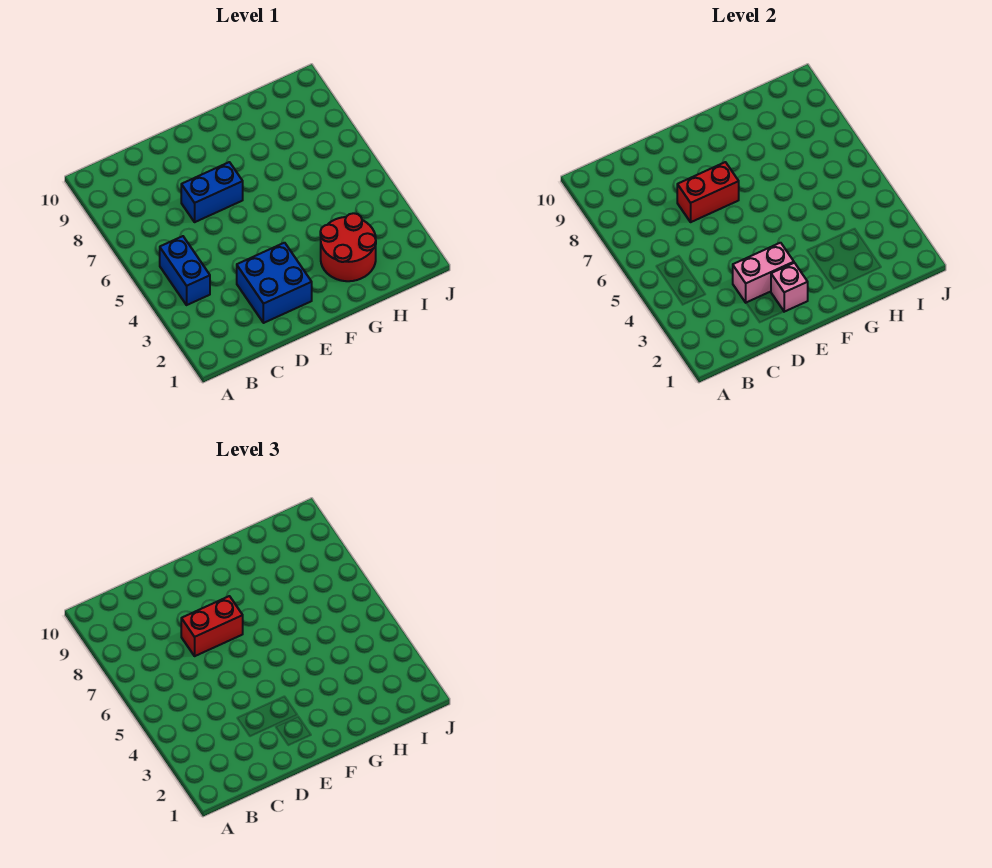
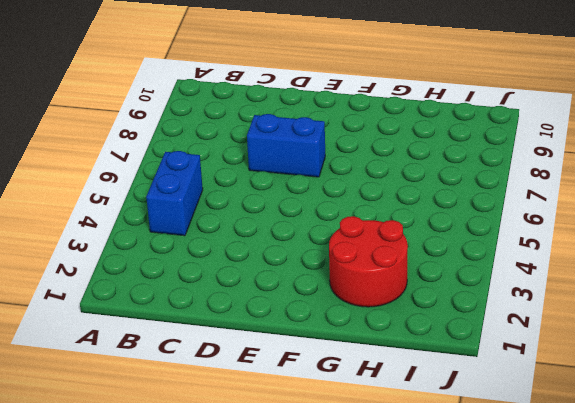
none -> blue 2x2 brick [237,243,312,323]
none -> pink 1x2 brick [733,243,794,303]

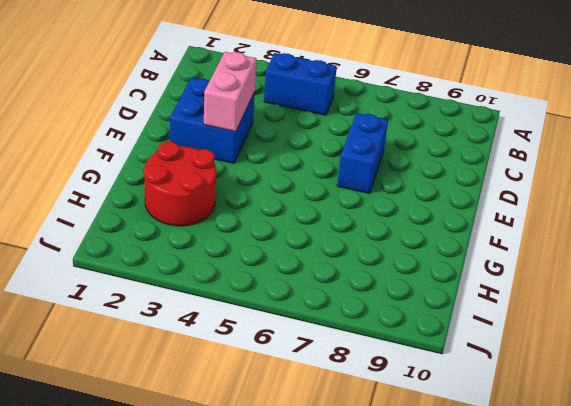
none -> red 1x2 brick [677,162,739,222]
none -> pink 1x1 brick [771,263,808,312]

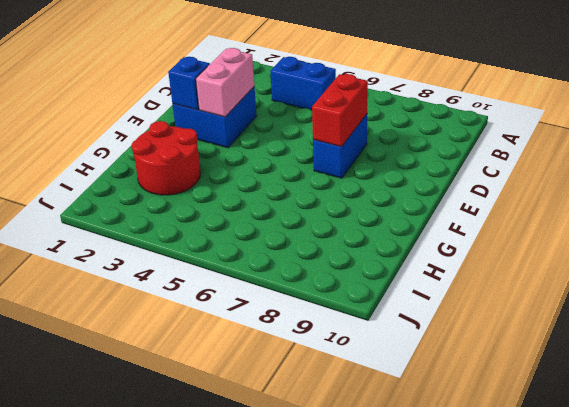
blue 1x1 brick [168,57,210,110] -> pink 1x1 brick [771,263,808,312]
none -> red 1x2 brick [181,596,243,656]

